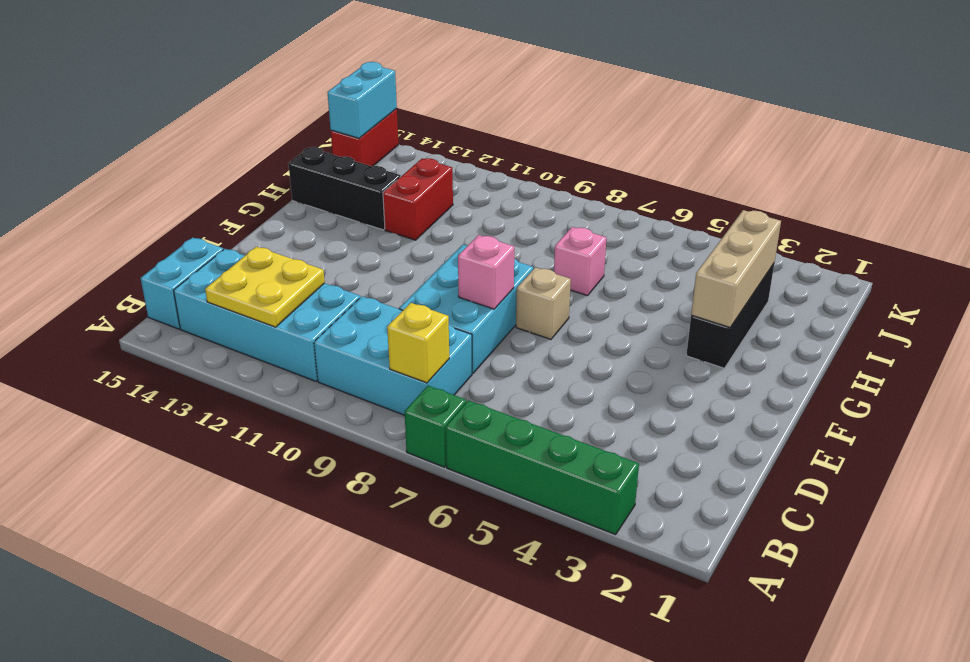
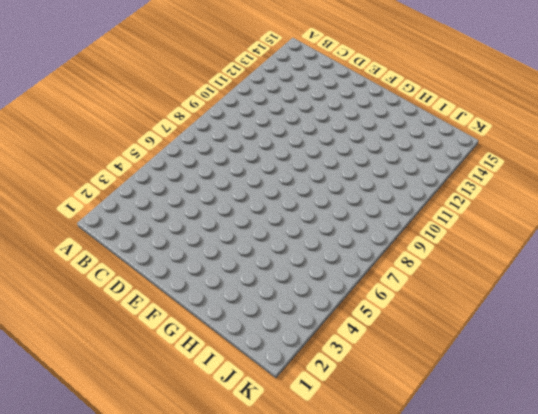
none -> green 1x4 brick [446,400,639,535]
none -> green 1x1 brick [405,386,466,467]
none -> cyan 2x3 brick [314,296,472,415]

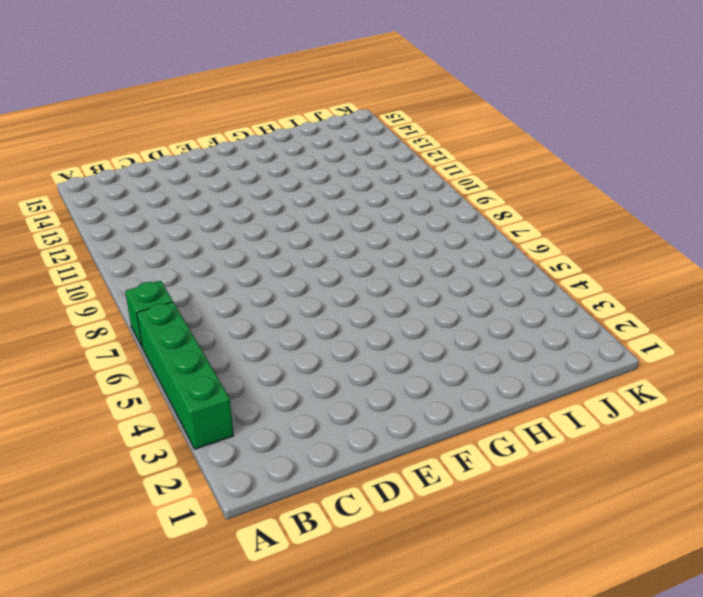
none -> cyan 2x3 brick [314,296,472,415]
none -> cyan 2x4 brick [174,249,360,381]
none -> cyan 1x2 brick [141,238,223,329]

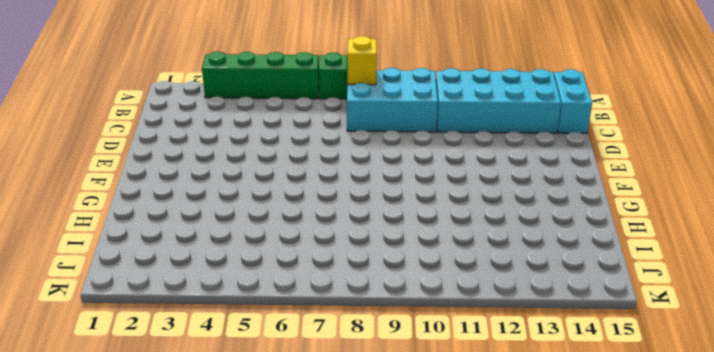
none -> cyan 2x3 brick [399,244,533,373]
none -> tan 1x1 brick [516,267,571,339]
none -> black 1x3 brick [686,264,774,368]

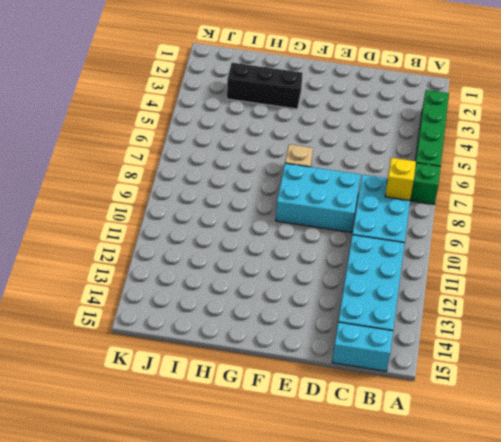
none -> pink 1x1 brick [554,227,606,296]
none -> red 1x2 brick [383,158,453,240]
none -> black 1x3 brick [288,147,401,230]

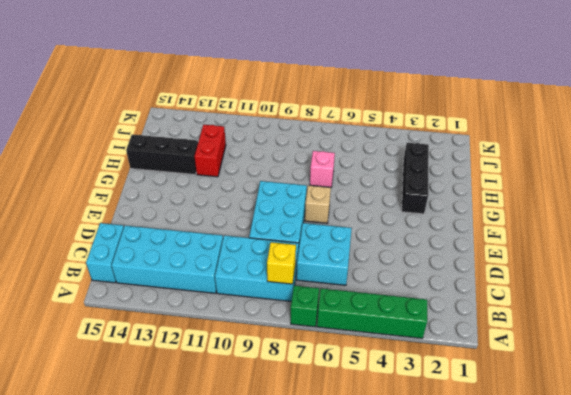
cyan 2x2 brick [297,223,352,285] -> none
none -> red 1x2 brick [331,109,398,166]
none -> yellow 2x2 plate [205,247,325,327]
none -> pink 1x1 brick [458,235,514,309]

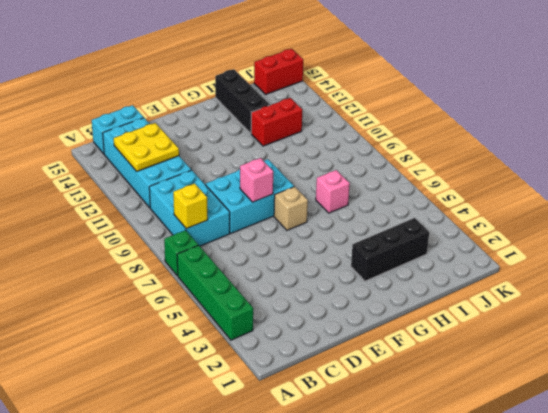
none -> tan 1x3 brick [691,210,781,327]
none -> cyan 1x2 brick [328,62,397,138]

